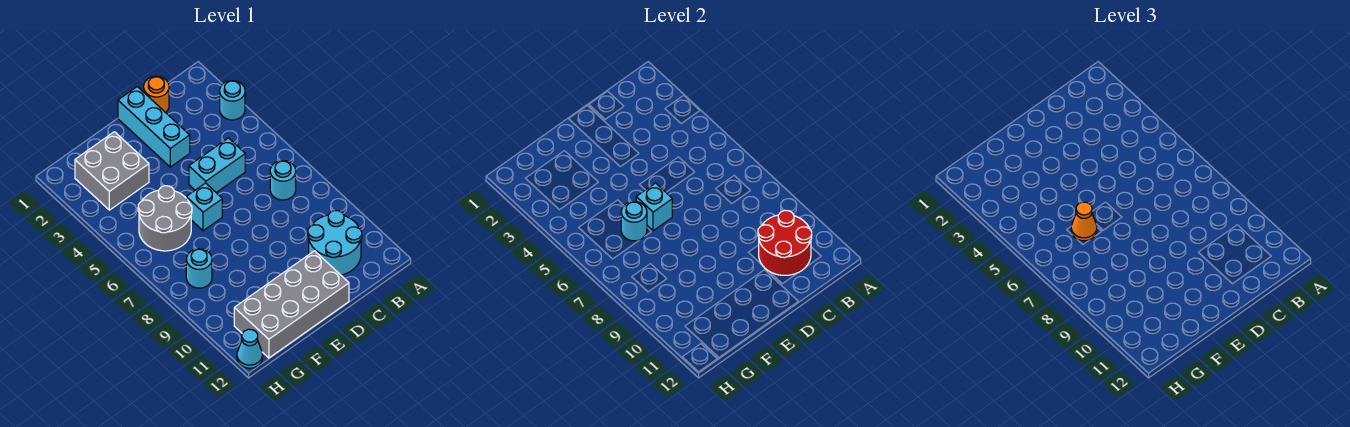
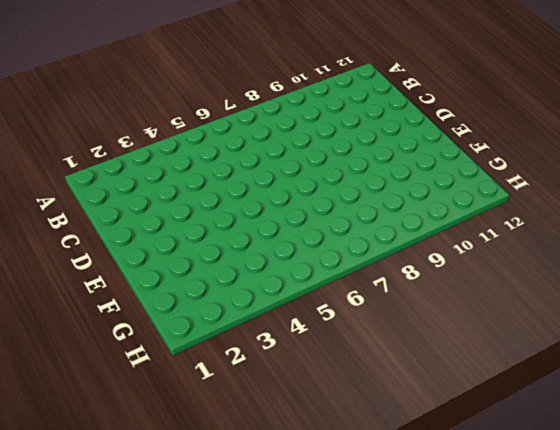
none -> cyan 1x1 round brick [220,81,245,120]
none -> cyan 1x1 round brick [270,161,296,200]
none -> cyan 2x2 round brick [308,210,362,275]

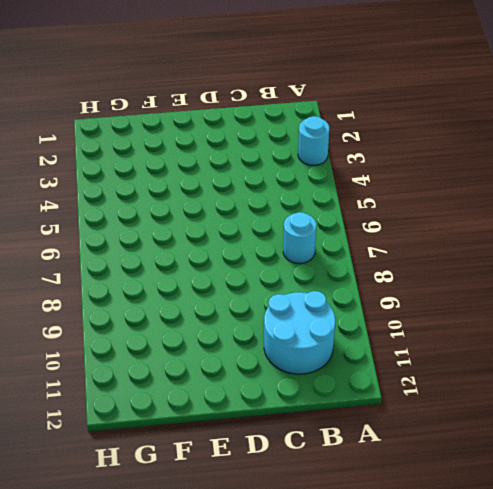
none -> orange 1x1 round brick [144,76,169,113]
none -> cyan 1x2 brick [189,138,245,193]
none -> cyan 1x3 brick [118,87,190,167]

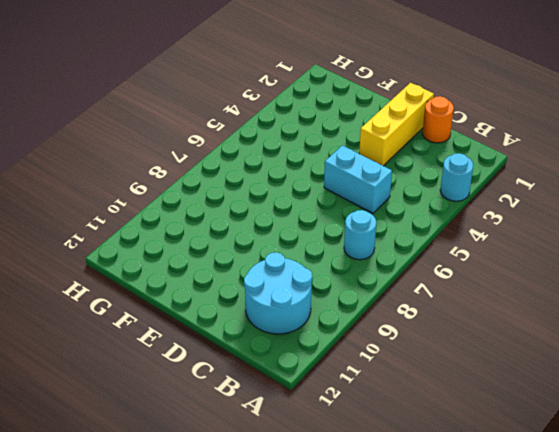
yellow 1x3 brick [359,83,434,166] -> cyan 1x3 brick [118,87,190,167]
none -> grey 2x4 brick [234,251,349,358]
none -> cyan 1x1 brick [186,183,222,231]
none -> grey 2x2 brick [75,132,149,210]

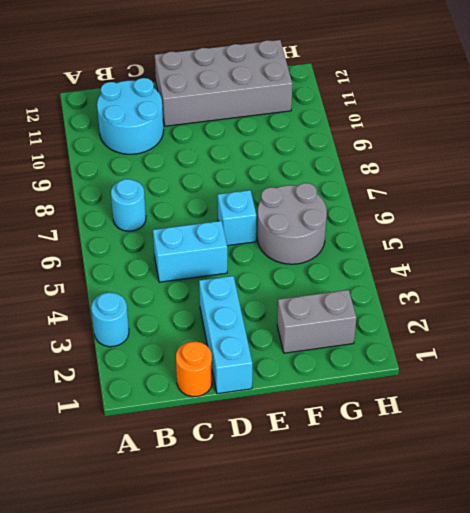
grey 1x2 brick [277,290,356,353] -> grey 2x2 brick [75,132,149,210]
none -> cyan 1x1 round brick [186,249,212,288]
none -> cyan 1x1 cone [237,329,263,368]
none -> red 2x2 round brick [758,210,812,275]

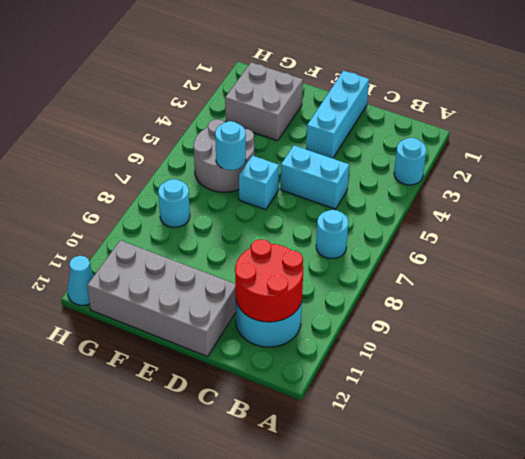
none -> orange 1x1 round brick [144,76,169,113]
none -> cyan 1x1 brick [636,183,672,231]
none -> orange 1x1 cone [1071,202,1097,241]

